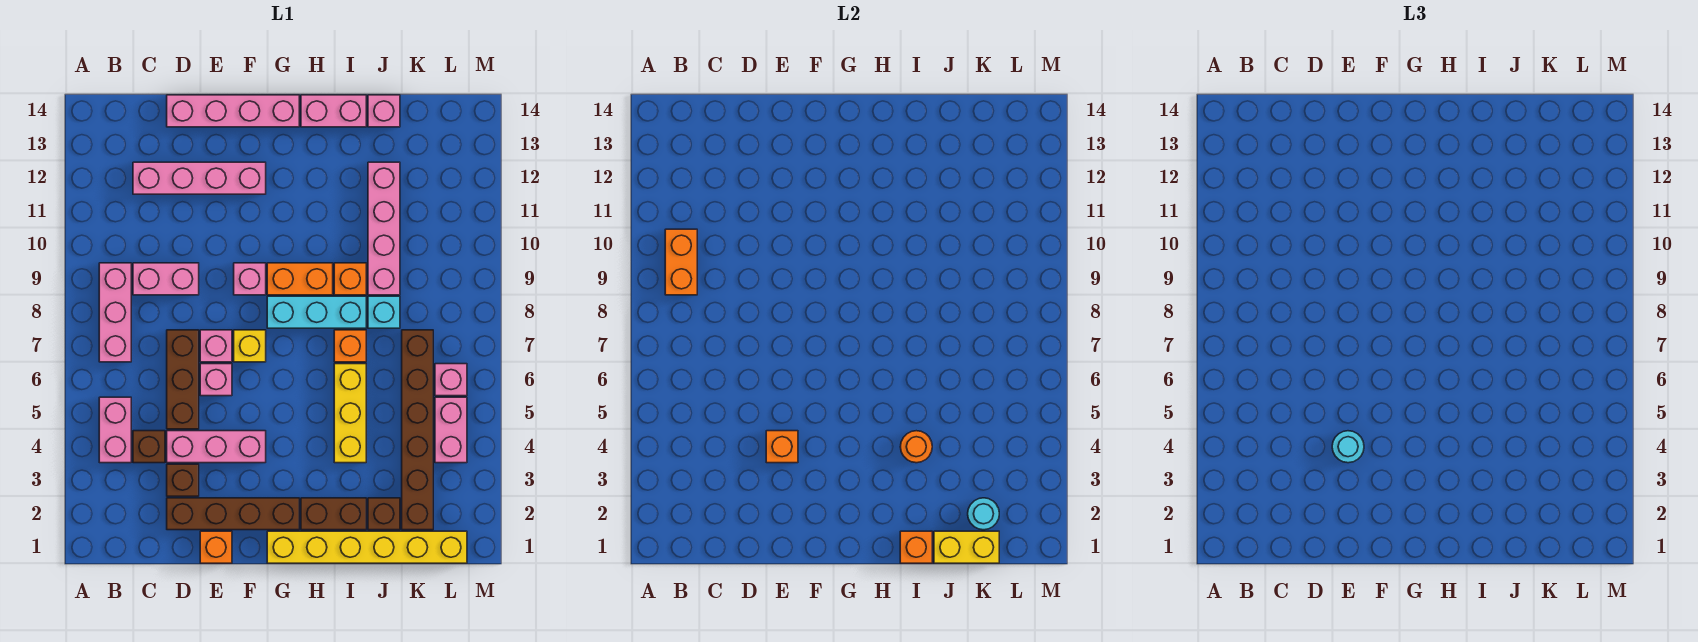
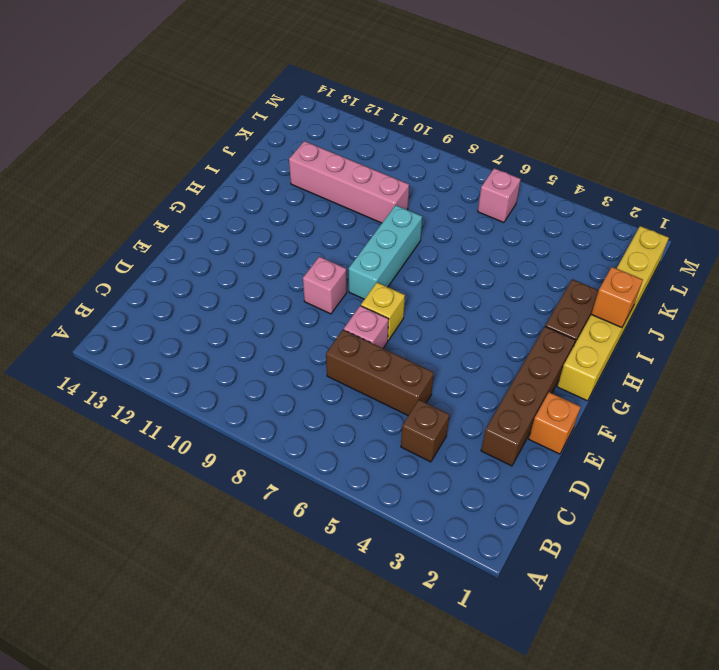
none -> pink 1x2 brick [99,397,131,463]
none -> pink 1x3 brick [99,263,131,362]
none -> pink 1x2 brick [133,263,199,295]
none -> pink 1x4 brick [133,162,266,194]

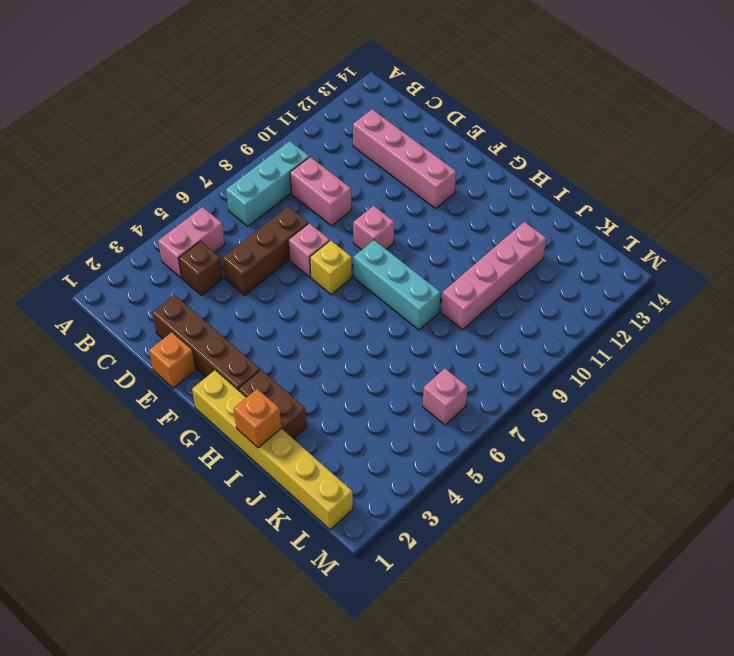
cyan 1x3 brick [226,141,309,226] -> pink 1x3 brick [99,263,131,362]
none -> brown 1x1 brick [167,464,199,496]
none -> pink 1x3 brick [167,431,266,463]
none -> pink 1x4 brick [167,95,299,127]
none -> pink 1x1 brick [200,364,232,396]

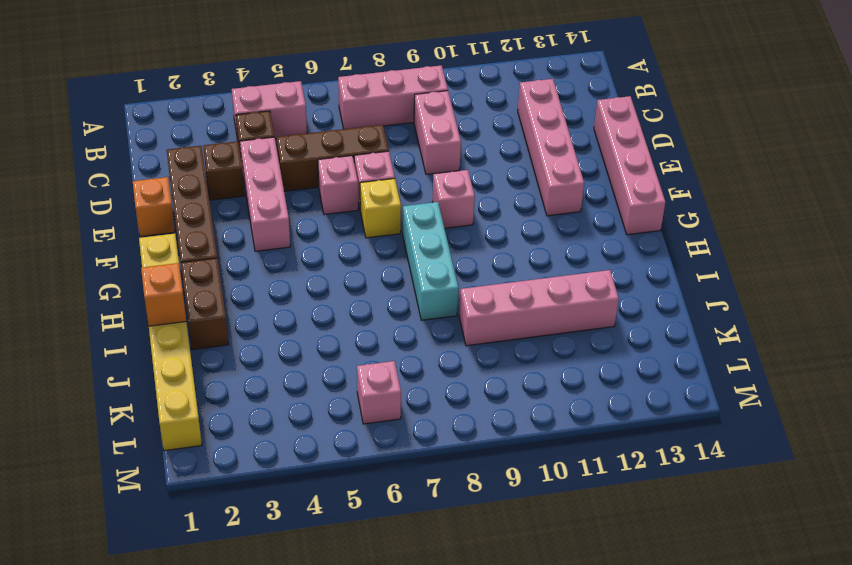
none -> orange 1x2 brick [267,263,333,295]
none -> pink 1x2 brick [301,95,366,127]
none -> yellow 1x3 brick [334,364,366,463]
none -> orange 1x1 brick [334,330,366,362]

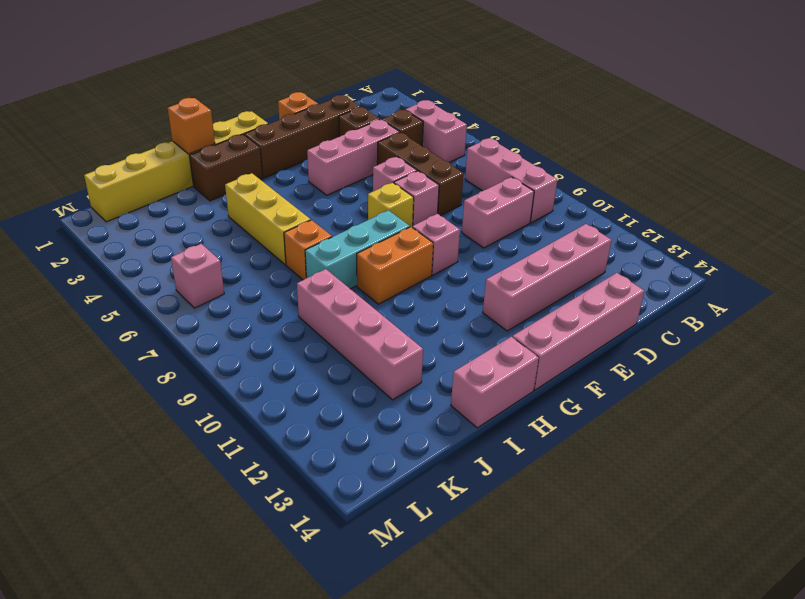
none -> orange 1x1 brick [334,263,366,295]
none -> brown 1x1 brick [368,498,400,530]
none -> cyan 1x1 brick [368,296,400,328]
none -> pink 1x1 brick [368,95,400,127]

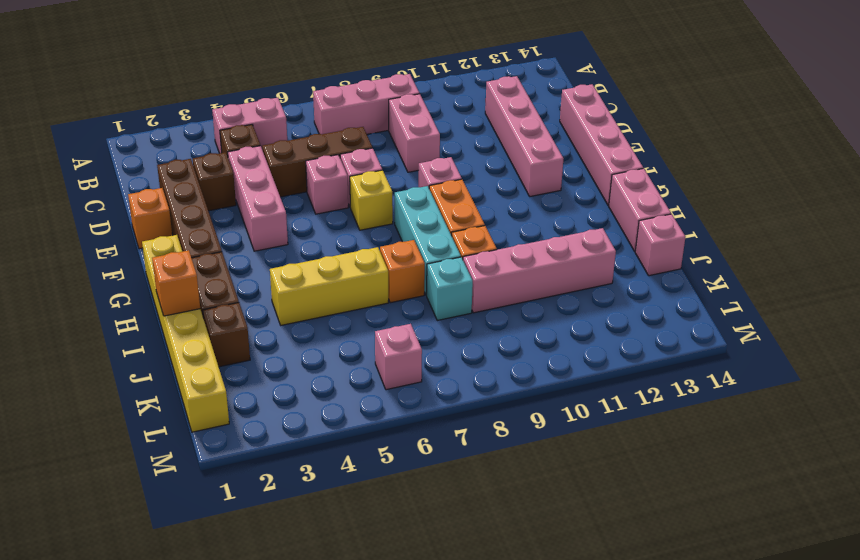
none -> brown 1x6 brick [402,330,433,530]
none -> pink 1x2 brick [435,397,467,463]
none -> orange 1x2 brick [665,229,697,295]
none -> orange 1x1 brick [766,431,798,463]

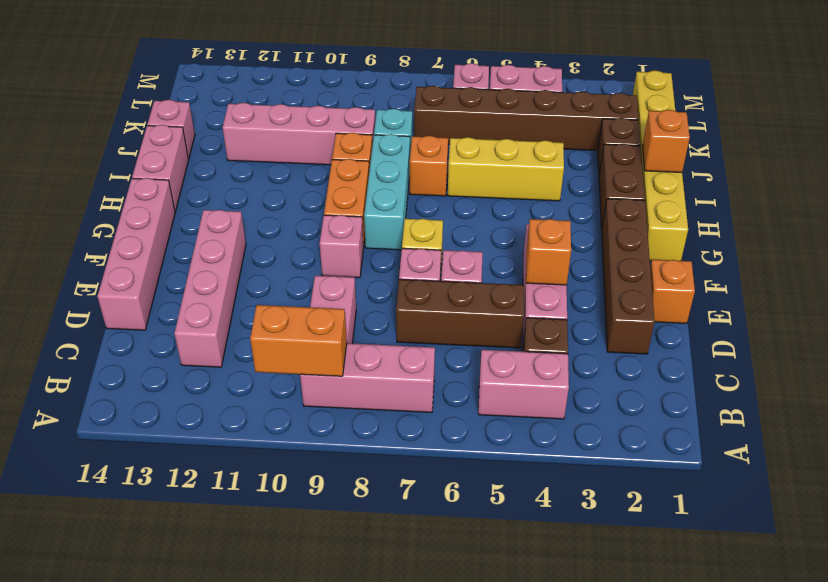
none -> brown 1x1 brick [167,464,199,496]
none -> orange 1x1 round brick [900,431,932,463]
none -> yellow 1x2 brick [934,531,999,563]
none -> cyan 1x1 round brick [968,498,999,530]

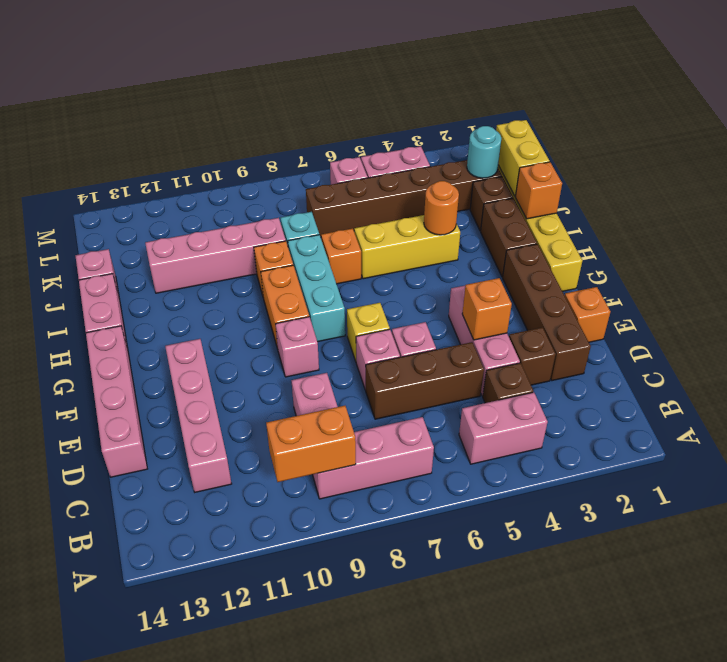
none -> cyan 1x1 round brick [1332,431,1364,463]

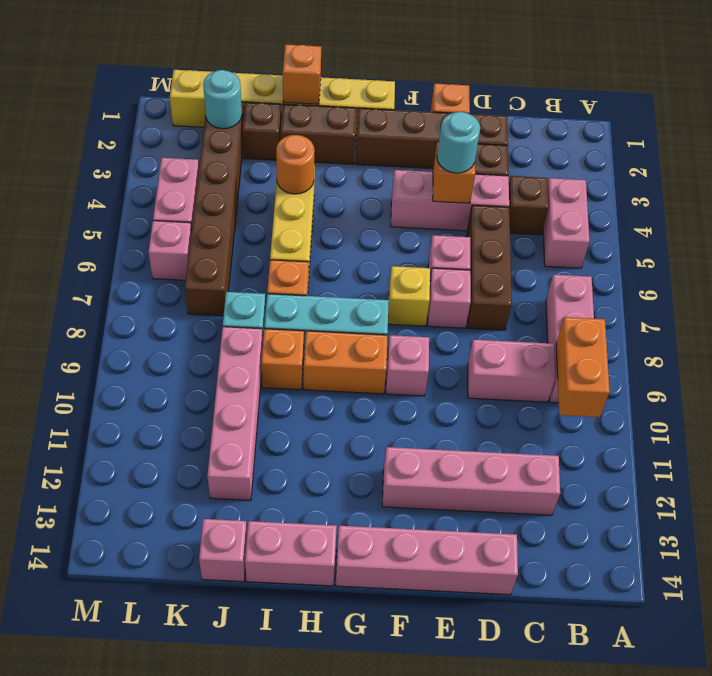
none -> yellow 1x2 brick [934,531,999,563]

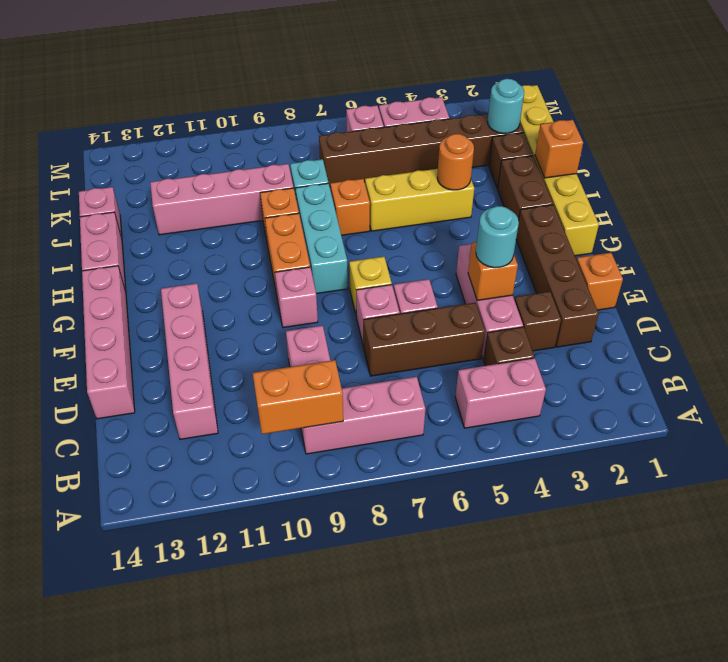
none -> yellow 1x2 brick [934,531,999,563]

